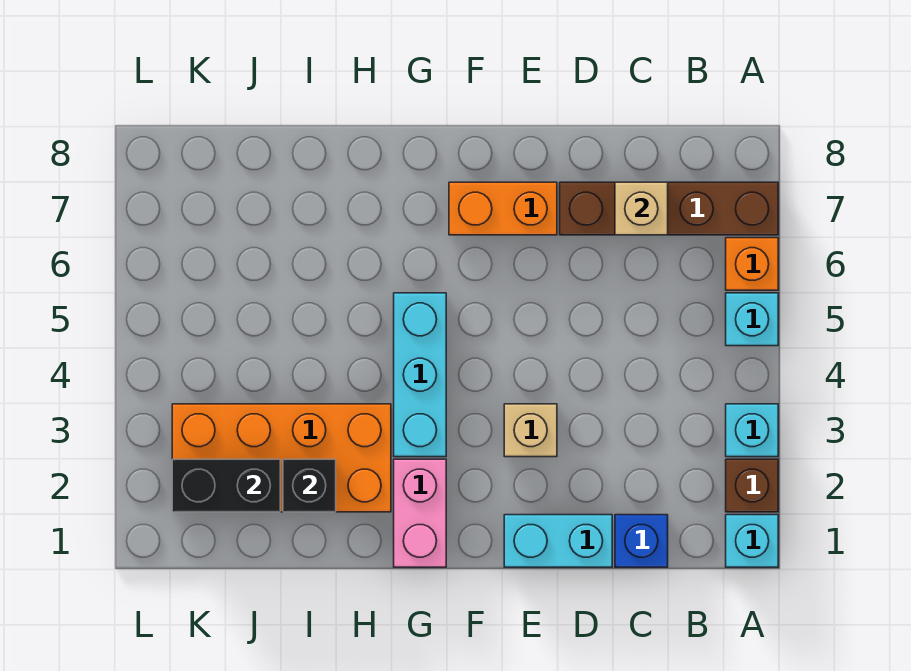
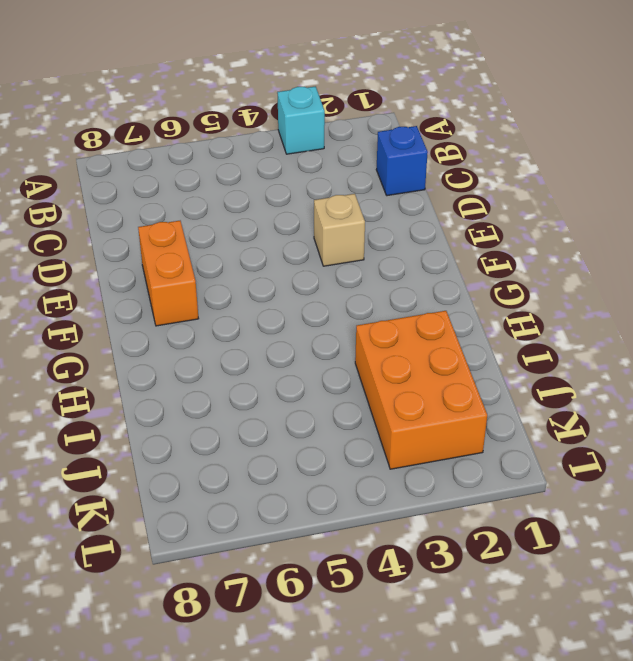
orange 2x3 brick [355,311,487,469] -> orange 2x4 brick [172,404,391,512]
none -> cyan 1x1 brick [726,515,778,567]
none -> brown 1x1 brick [726,459,778,512]
none -> cyan 1x1 brick [726,293,778,346]

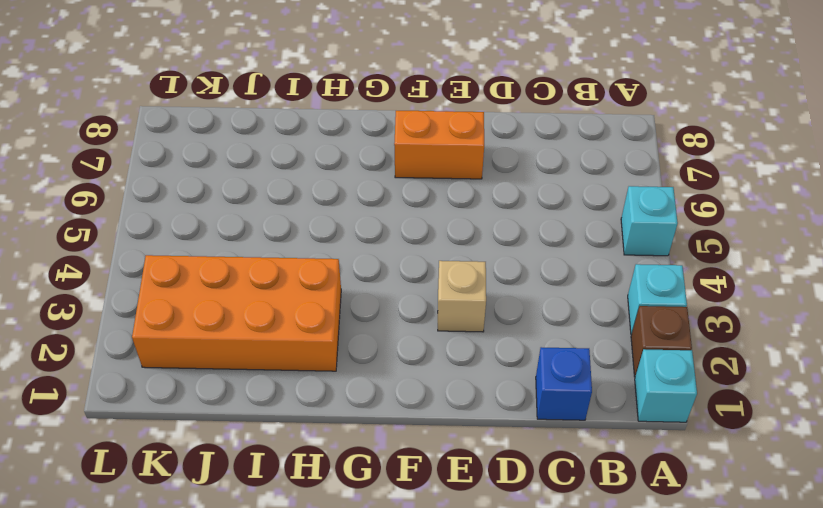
none -> orange 1x1 brick [726,238,778,290]
none -> brown 1x4 brick [560,182,778,235]
none -> cyan 1x2 brick [504,515,612,567]

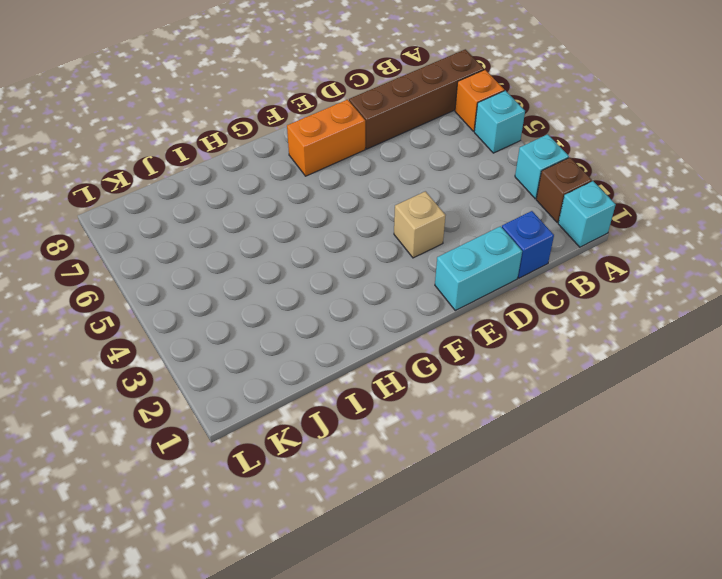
none -> pink 1x2 brick [394,459,446,567]
none -> cyan 1x3 brick [394,293,446,457]
none -> orange 2x4 brick [172,404,391,512]

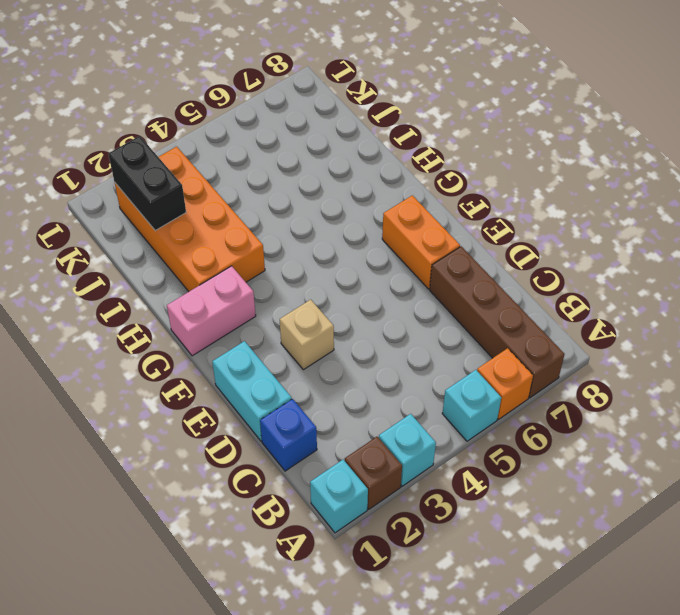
none -> cyan 1x3 brick [394,293,446,457]
none -> tan 1x1 brick [615,182,668,235]
none -> black 1x1 brick [283,459,336,512]

